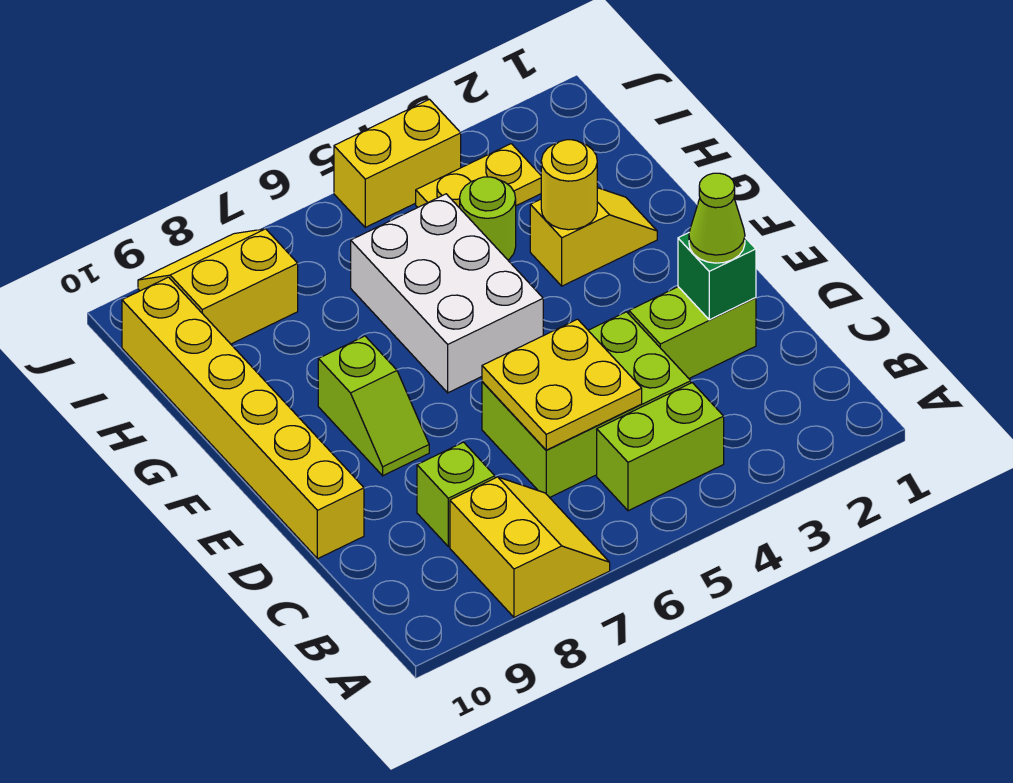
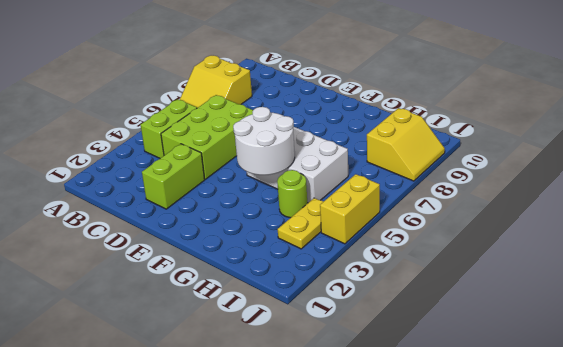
white 2x2 round brick [233,107,295,175] -> none
none -> lime 1x1 brick [417,442,495,547]
none -> yellow 1x6 brick [122,277,364,559]
none -> lime 1x2 slope [318,336,429,476]

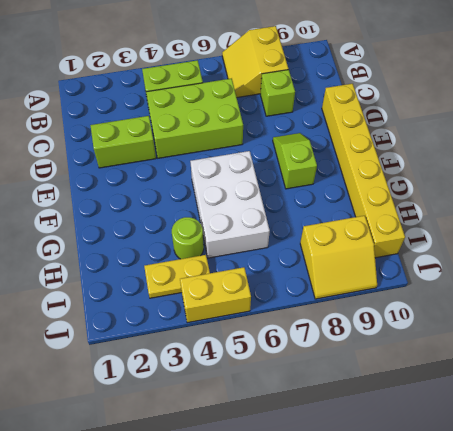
none -> yellow 1x2 slope [530,188,657,286]
none -> yellow 2x2 plate [482,319,642,450]
none -> green 1x1 brick [678,233,756,320]

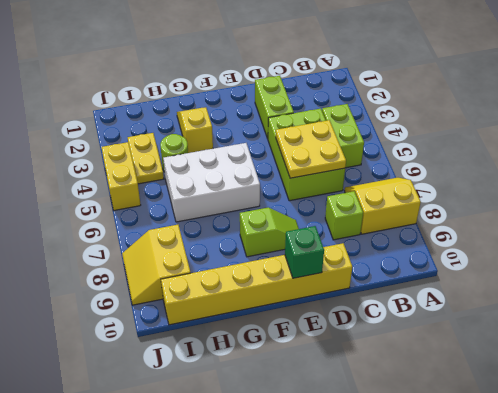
green 1x1 brick [285,226,324,278] -> green 1x1 brick moved to [678,233,756,320]
none -> yellow 1x1 round brick [541,140,597,230]
none -> lime 1x1 cone [689,173,745,263]

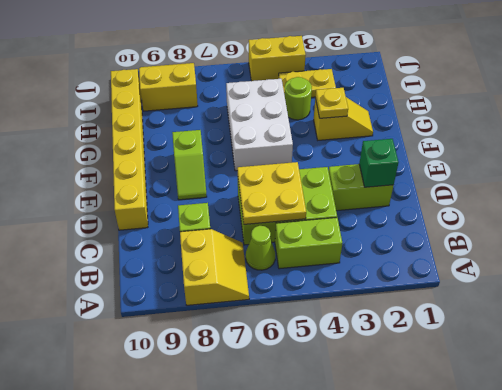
lime 1x1 cone [246,226,275,270] -> lime 1x1 cone moved to [689,173,745,263]
yellow 1x1 plate [315,88,348,118] -> yellow 1x1 round brick [541,140,597,230]

